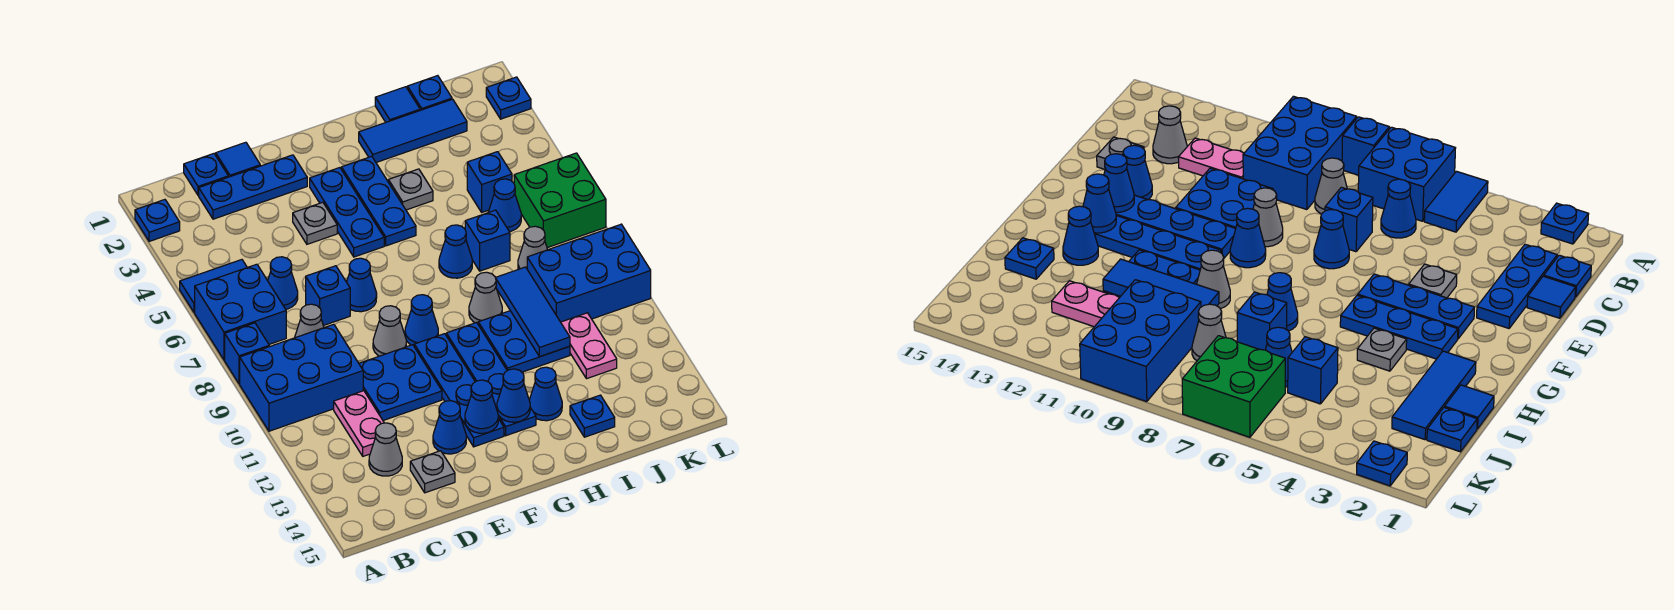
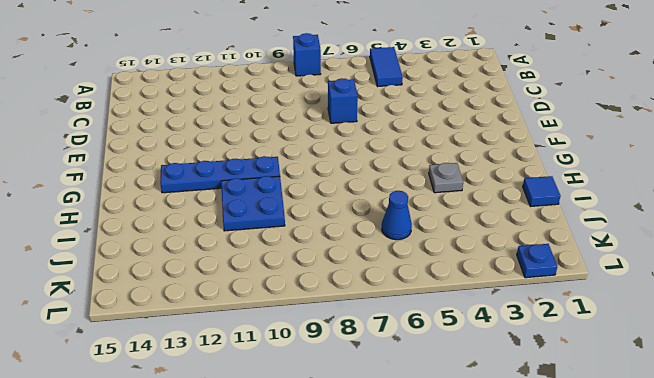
none -> blue 1x1 plate [135,200,180,241]
none -> blue 2x2 brick [195,264,286,360]
none -> blue 2x3 brick [240,324,363,431]
none -> blue 1x1 plate [184,154,228,195]

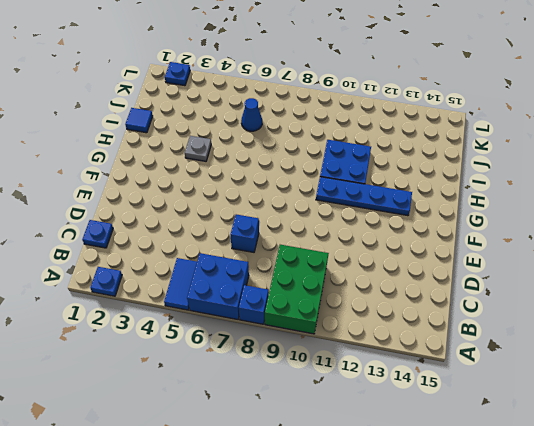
green 2x3 brick [265,245,329,334] -> blue 2x3 brick [240,324,363,431]
none -> blue 1x3 plate [199,155,307,219]
none -> blue 1x1 cone [268,257,298,309]
none -> grey 1x1 cone [295,304,324,338]
none -> pink 1x2 plate [334,391,384,456]

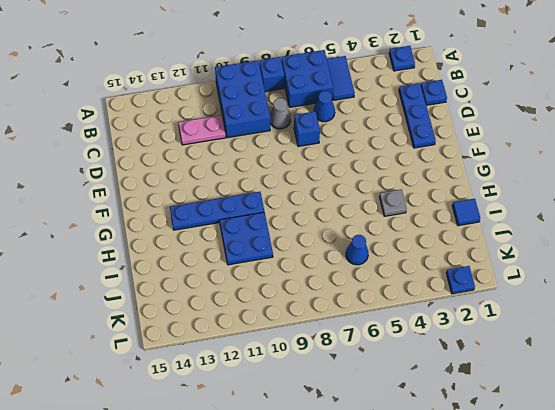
none -> grey 1x1 cone [369,423,402,476]
none -> blue 1x1 tile [216,142,260,177]
none -> blue 2x2 plate [359,345,442,420]
none -> grey 1x1 plate [410,451,455,493]

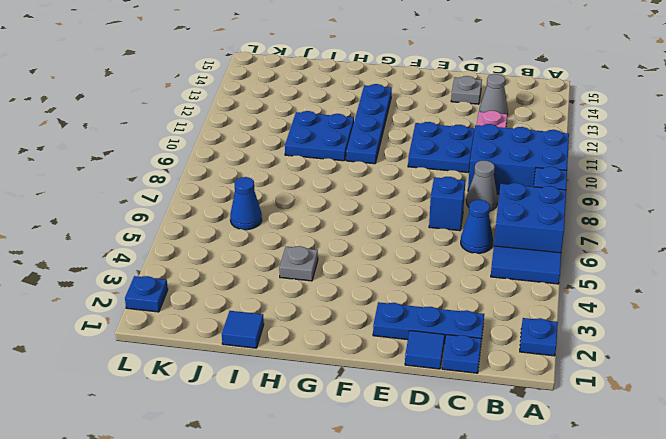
none -> grey 1x1 plate [293,202,337,244]
none -> blue 1x1 cone [347,258,377,312]
none -> grey 1x1 cone [373,306,406,356]
none -> blue 1x1 cone [433,401,466,454]

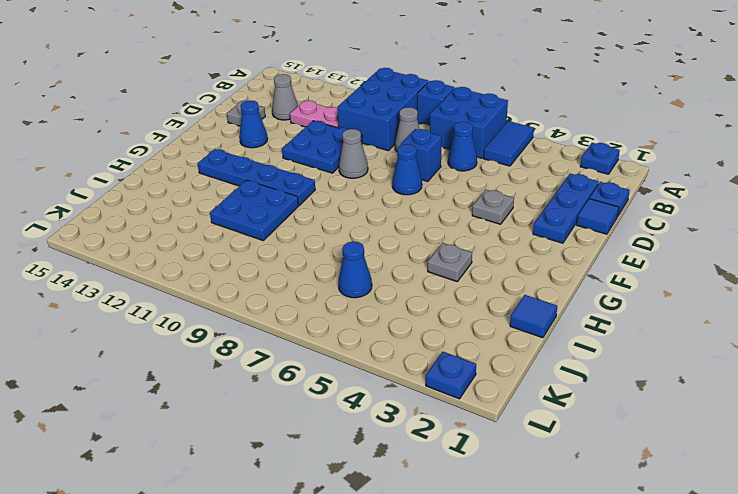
none -> blue 1x3 plate [310,168,384,257]
none -> blue 1x1 cone [405,295,438,346]
none -> blue 1x4 plate [414,334,504,447]
none -> blue 1x3 plate [342,156,416,246]

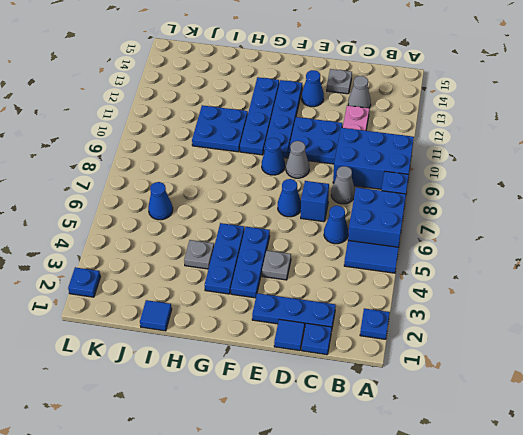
none -> blue 1x3 tile [359,99,467,162]
none -> blue 1x1 cone [439,225,472,278]
none -> grey 1x1 cone [469,272,502,324]
none -> blue 1x1 cone [529,367,562,421]

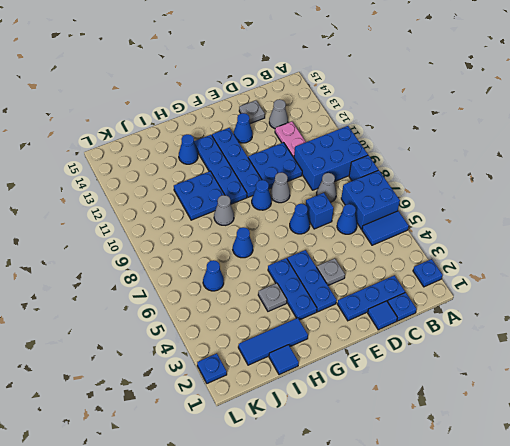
none -> blue 1x1 brick [465,210,510,271]
none -> blue 1x1 plate [570,395,615,437]
none -> blue 1x1 plate [407,76,452,110]
none -> blue 1x1 brick [467,152,512,212]

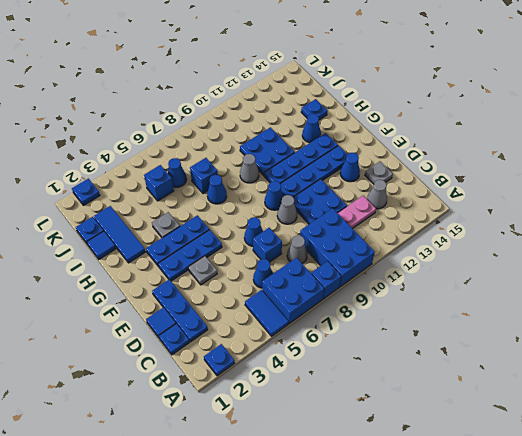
none -> grey 1x1 cone [518,226,548,269]
none -> blue 2x3 brick [527,224,651,322]
none -> pink 1x2 plate [561,313,617,379]
none -> green 2x2 brick [514,153,606,248]

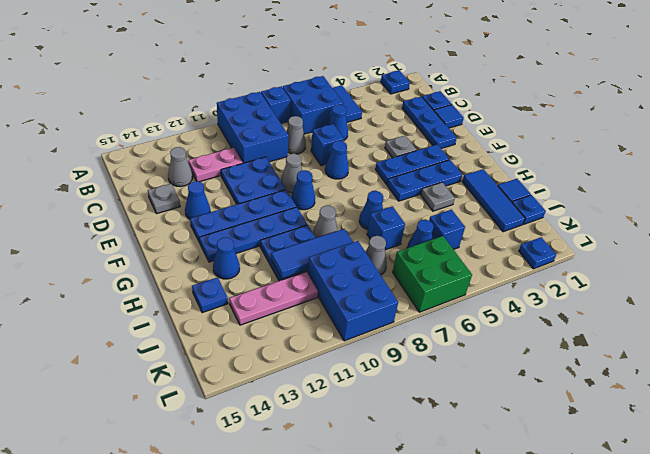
pink 1x3 plate [229,272,318,325] -> pink 1x2 plate [561,313,617,379]
none -> blue 1x1 cone [465,380,498,433]
none -> blue 1x1 cone [497,369,530,422]

